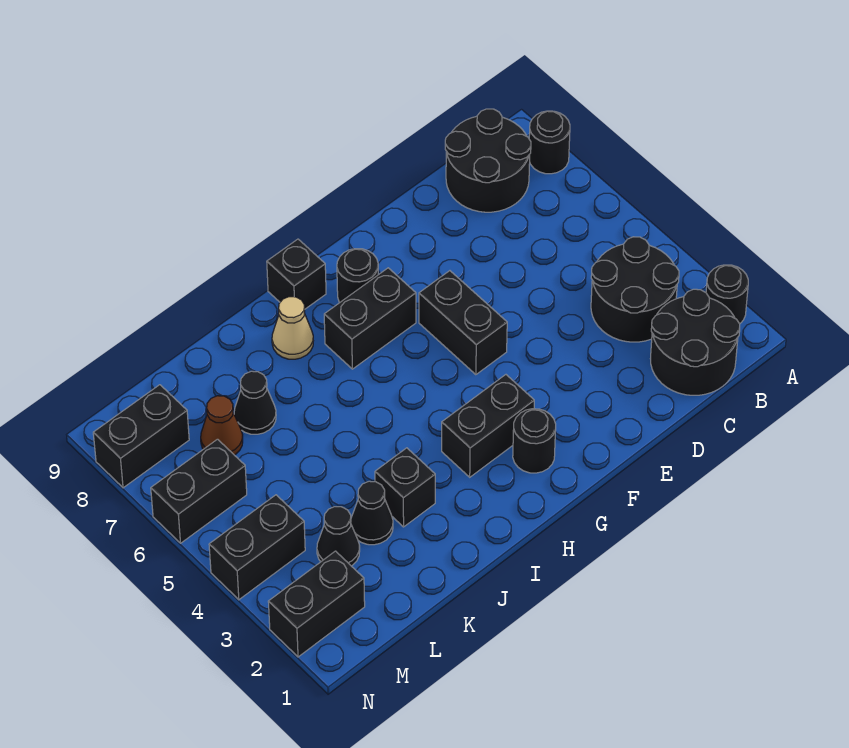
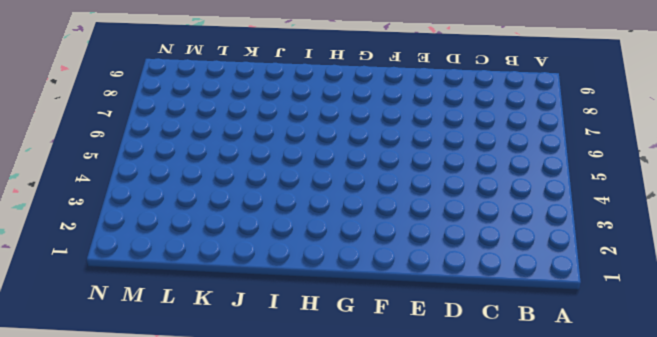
none -> black 1x1 round brick [706,265,748,324]
none -> black 1x1 round brick [529,111,570,174]
none -> black 2x2 round brick [650,289,740,395]

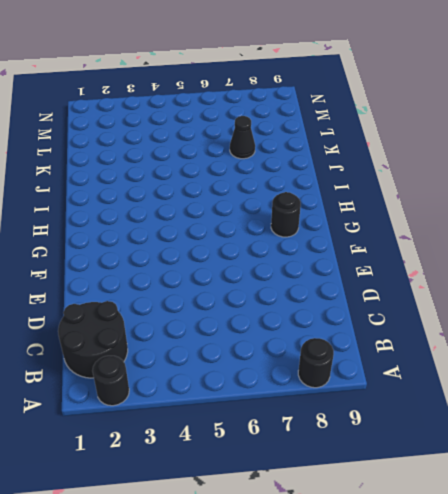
none -> black 2x2 round brick [591,237,679,342]
none -> black 2x2 round brick [445,109,531,212]
none -> black 1x2 brick [419,271,507,375]

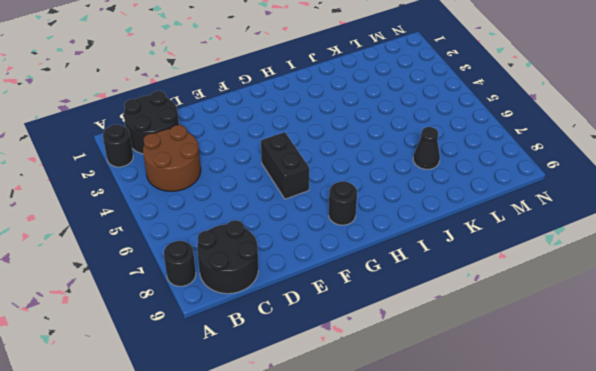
brown 2x2 round brick [143,125,201,191] -> black 2x2 round brick [591,237,679,342]
none -> black 1x1 round brick [513,409,556,473]
none -> black 1x2 brick [442,375,534,477]
none -> black 1x2 brick [324,268,416,369]

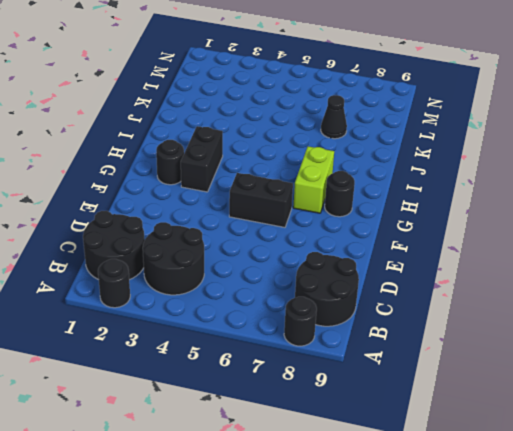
lime 1x2 brick [293,146,334,213] -> black 1x2 brick [324,268,416,369]
none -> black 1x1 brick [267,239,326,309]
none -> tan 1x1 cone [272,297,313,359]
none -> black 1x1 brick [375,448,435,527]

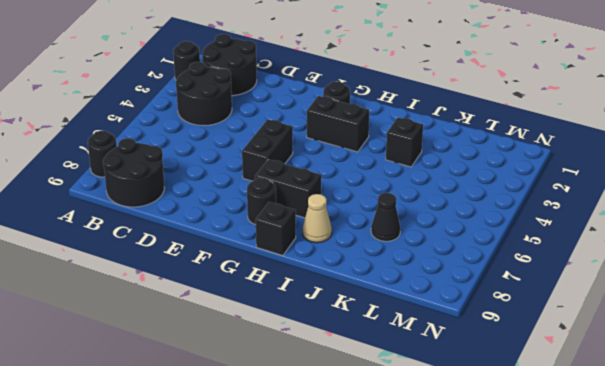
none -> black 1x1 cone [351,481,393,545]
none -> black 1x1 cone [317,507,360,566]
none -> brown 1x1 cone [201,396,243,455]

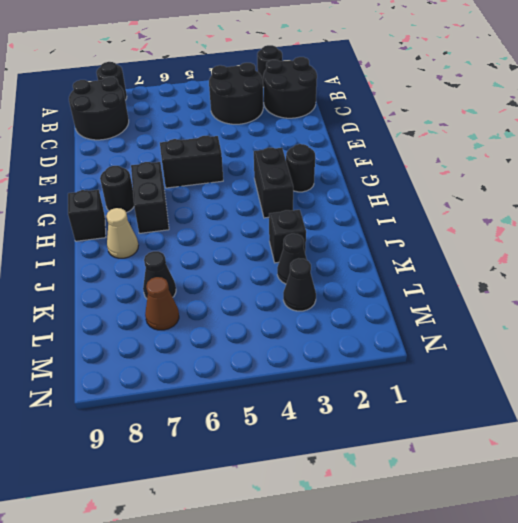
none -> black 1x2 brick [268,551,365,657]
none -> black 1x2 brick [209,495,305,600]
none -> black 1x2 brick [151,439,247,543]

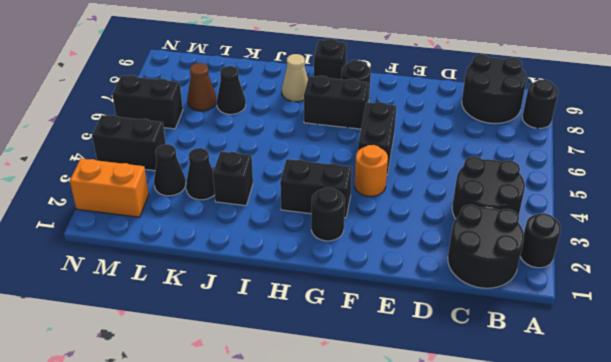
orange 1x1 round brick [355,145,388,196] -> none
orange 1x2 brick [70,159,149,217] -> black 1x2 brick [268,551,365,657]
none -> black 1x2 brick [93,385,189,488]

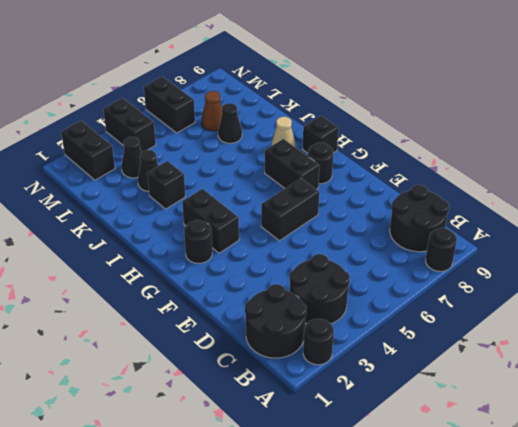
none -> black 1x2 brick [93,385,189,488]

